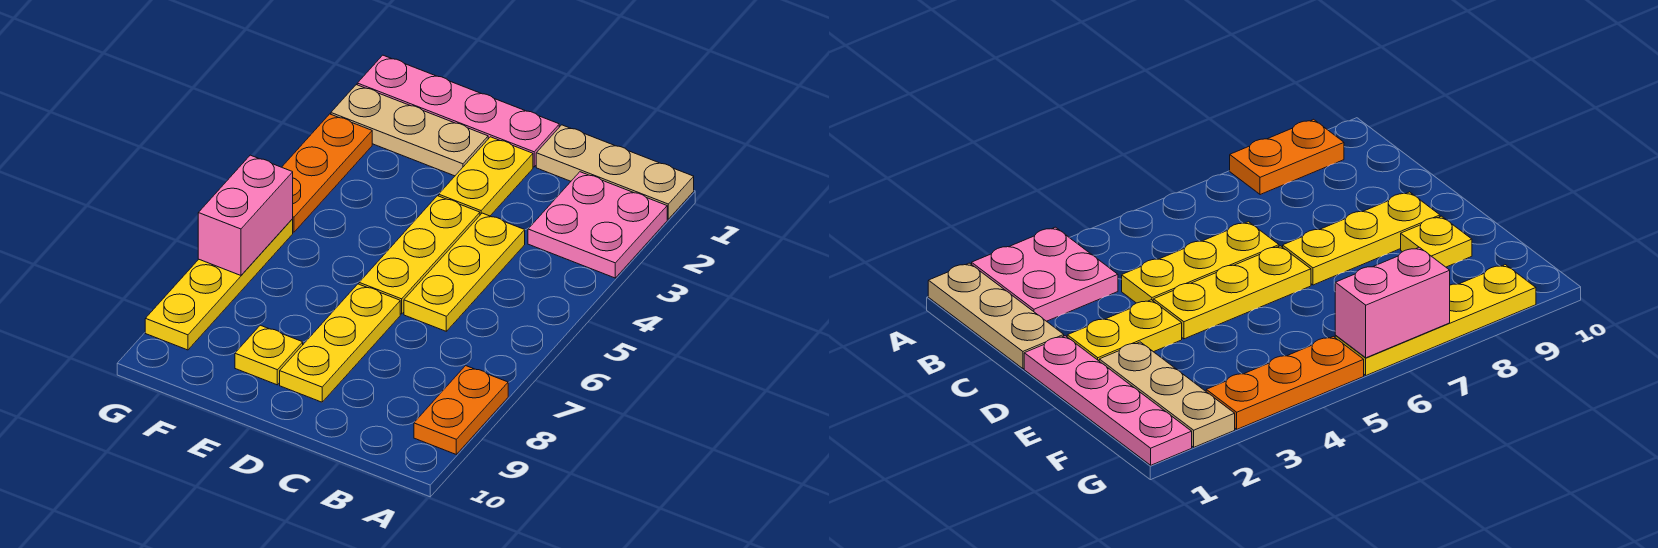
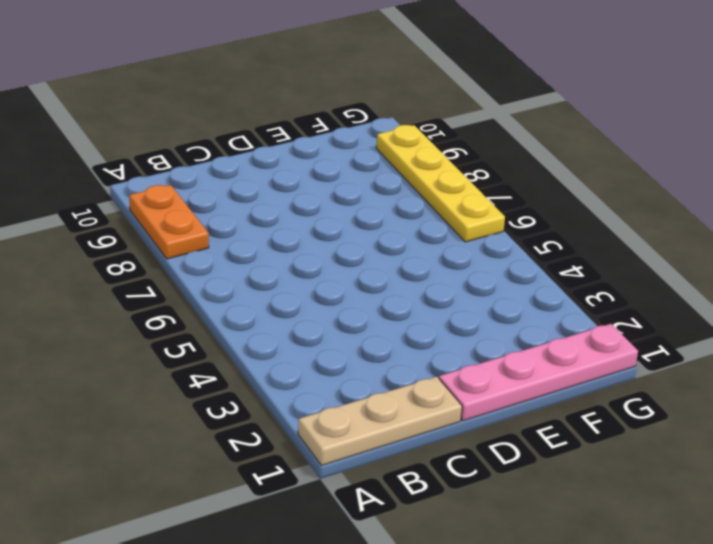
none -> pink 2x2 plate [528,172,667,278]
none -> yellow 1x3 plate [404,213,525,331]
none -> yellow 1x2 plate [439,137,533,216]

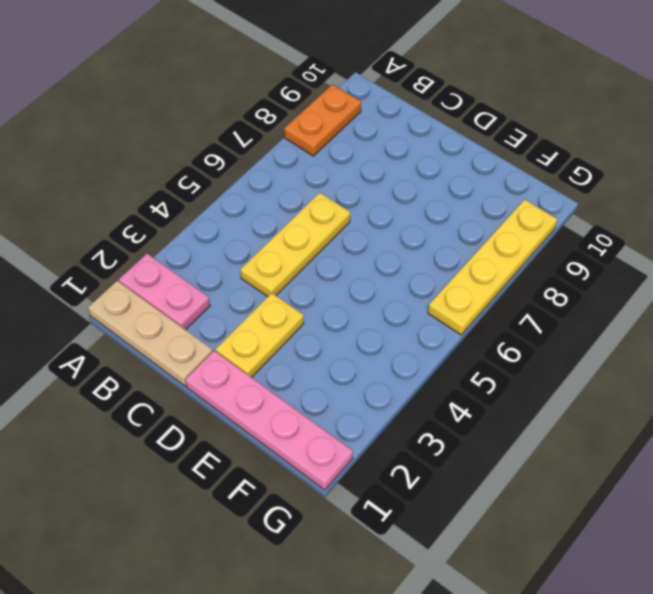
pink 1x2 plate [119,254,210,330] -> pink 2x2 plate [528,172,667,278]
none -> yellow 1x3 plate [359,196,480,314]
none -> yellow 1x3 plate [280,284,400,402]
none -> tan 1x3 plate [331,85,488,176]

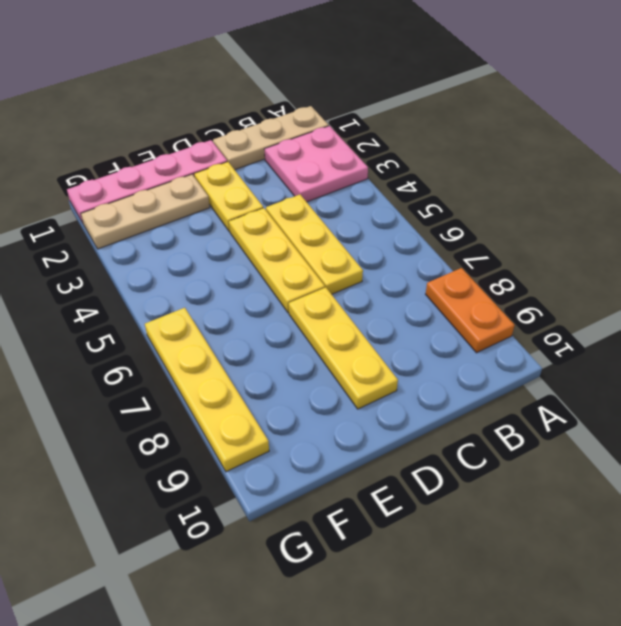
none -> yellow 1x1 plate [235,325,303,385]
none -> orange 1x3 plate [282,114,372,232]
none -> pink 1x2 brick [198,155,293,275]

